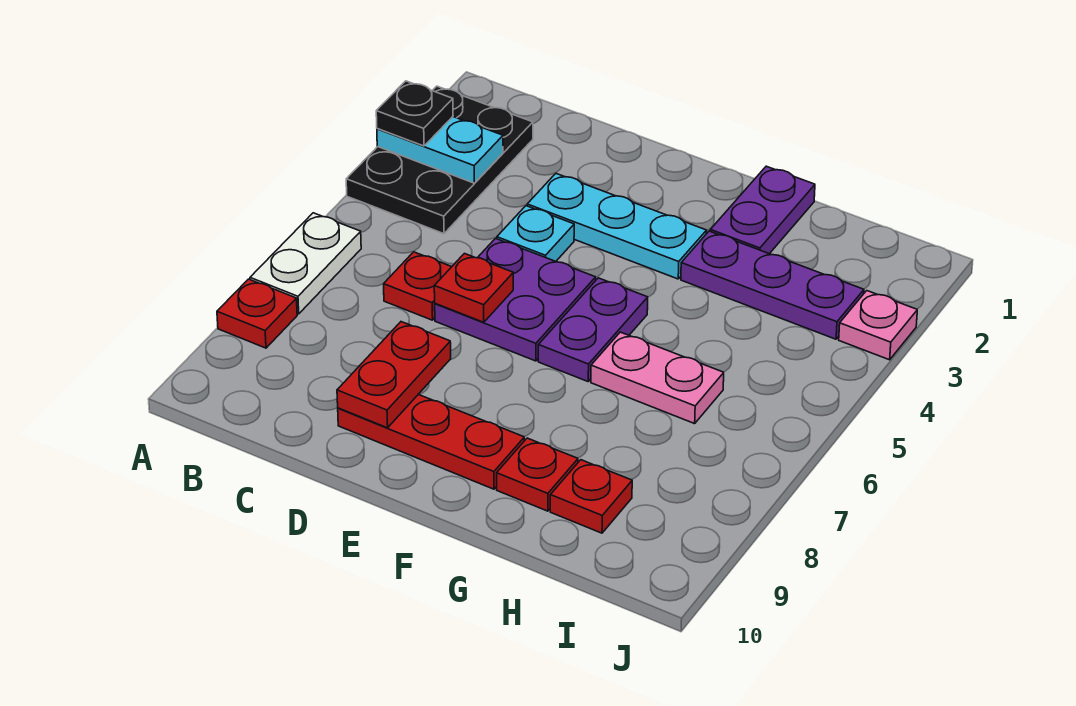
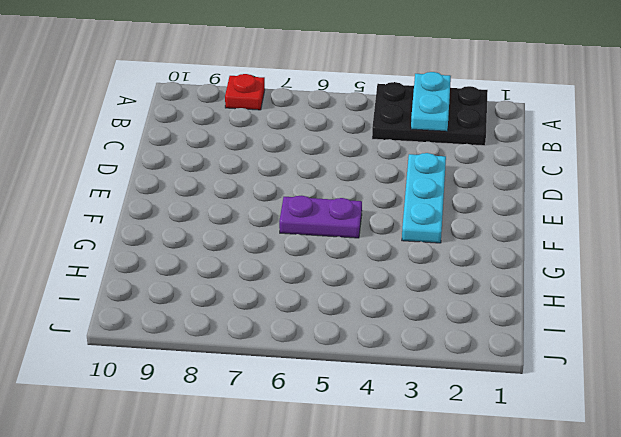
none -> white 1x2 plate [250,213,361,314]
none -> red 1x1 plate [384,252,451,320]
none -> cyan 1x1 plate [497,206,574,261]

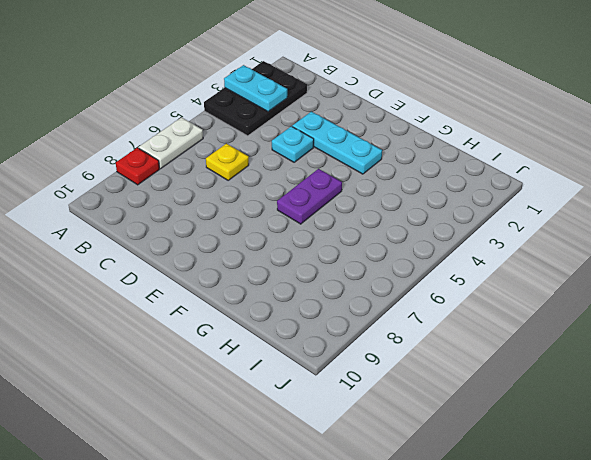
yellow 1x1 plate [206,144,249,180] -> red 1x1 plate [384,252,451,320]
none -> purple 2x2 plate [435,238,596,361]
none -> red 1x3 plate [338,394,524,489]
none -> purple 1x2 plate [710,166,815,254]

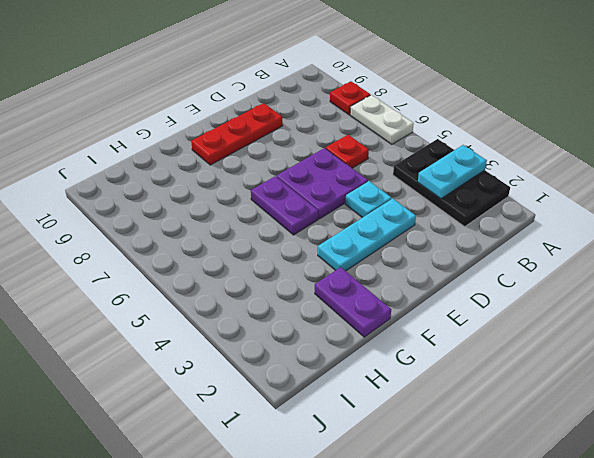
none -> purple 1x3 plate [681,231,864,339]
none -> pink 1x2 plate [591,332,724,424]
none -> red 1x1 plate [497,438,578,511]

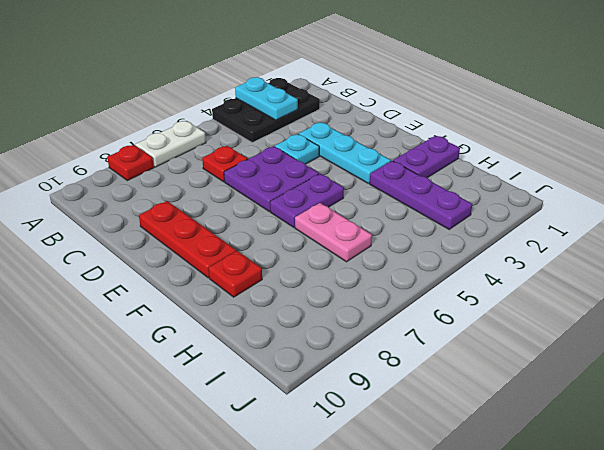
none -> red 1x1 plate [550,460,632,533]
none -> pink 1x1 plate [839,291,917,360]
none -> red 1x1 plate [434,254,513,322]

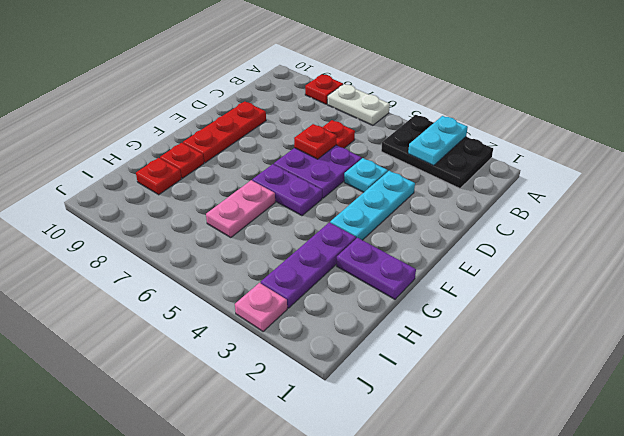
none -> red 1x2 plate [337,322,451,428]
none -> black 1x1 plate [376,81,453,146]

